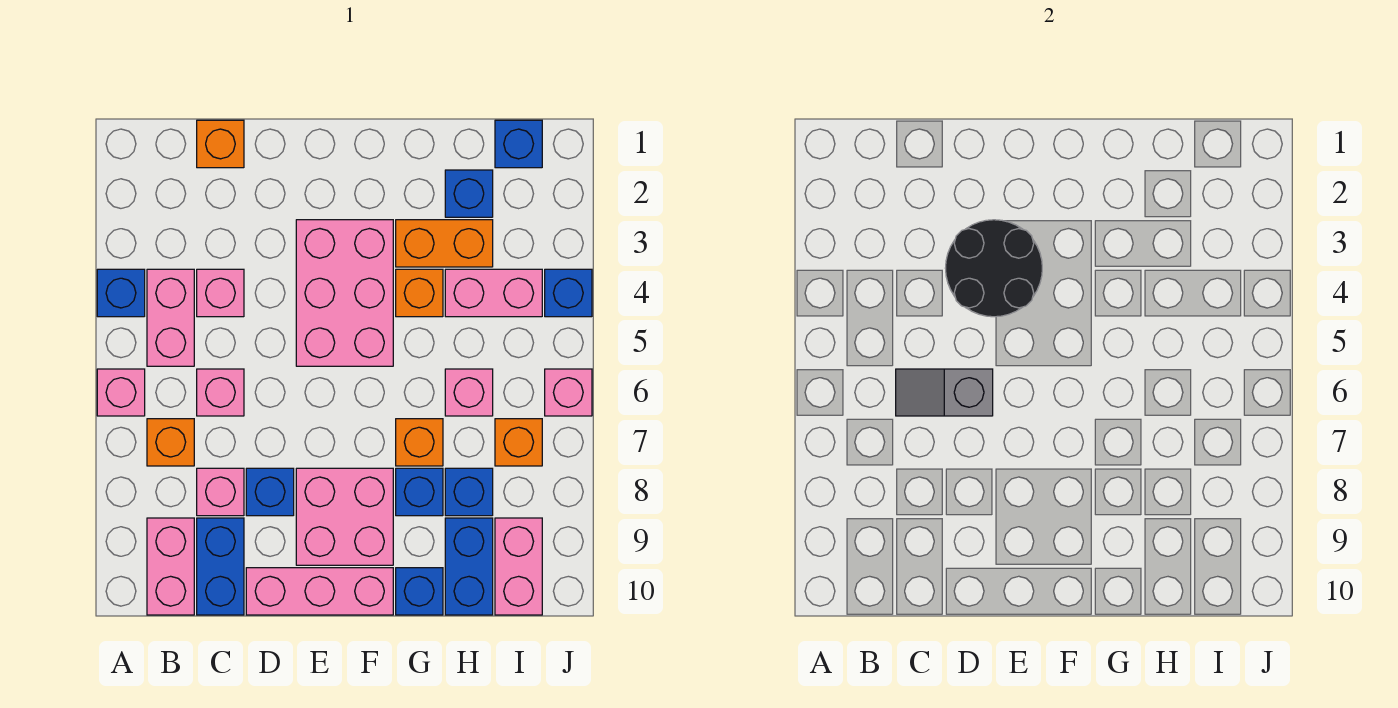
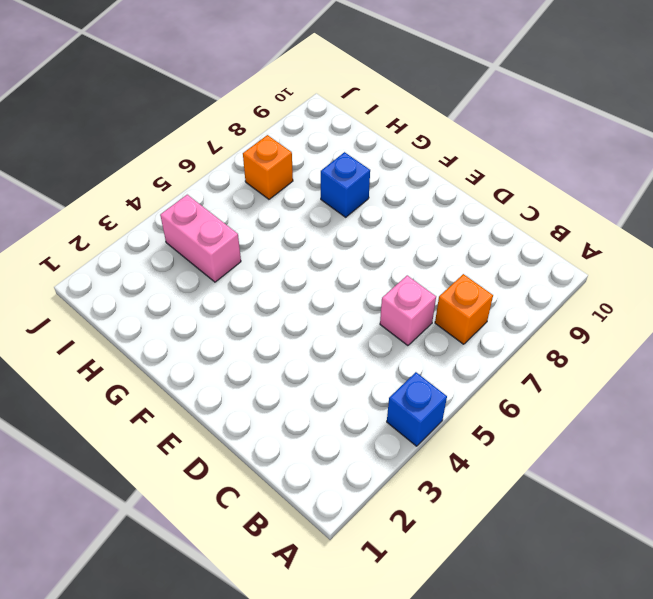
none -> pink 1x1 brick [97,369,145,416]
none -> pink 1x2 brick [147,269,194,366]
none -> pink 1x2 brick [147,518,194,615]
none -> orange 1x1 brick [197,120,244,168]

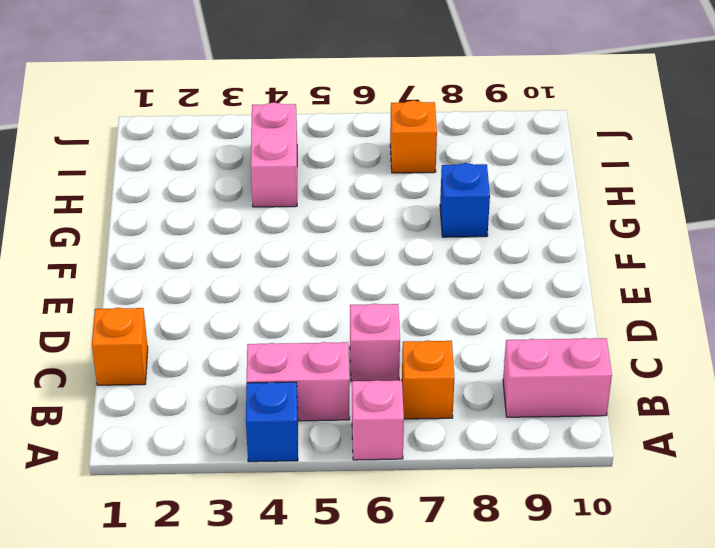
none -> pink 1x1 brick [197,269,244,317]
none -> pink 1x1 brick [197,468,244,516]
none -> blue 1x2 brick [197,518,244,615]
none -> blue 1x1 brick [246,468,294,516]

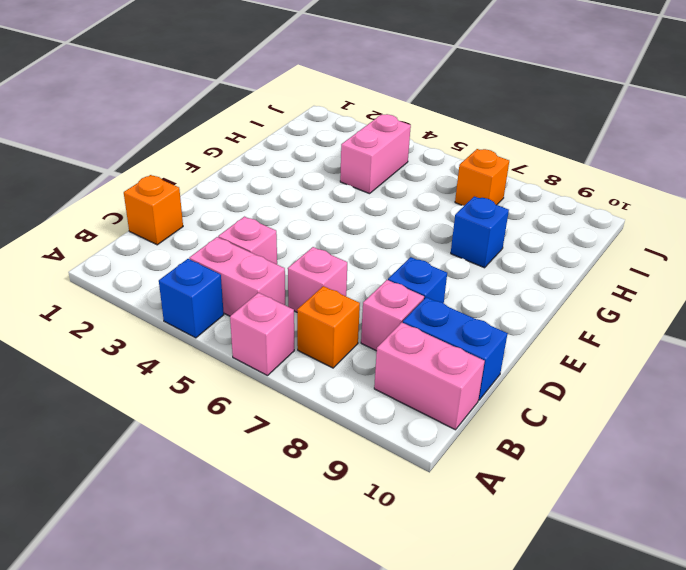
none -> pink 1x3 brick [246,568,393,615]
none -> pink 2x3 brick [296,220,393,366]
none -> pink 2x2 brick [296,468,393,565]
none -> orange 1x2 brick [396,220,493,267]

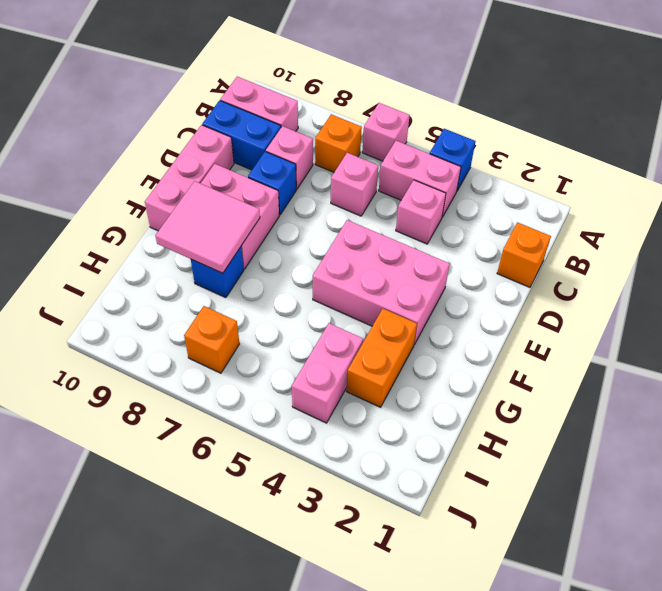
pink 2x2 tile [155,181,260,273] -> none
none -> orange 1x1 brick [396,269,443,317]
none -> orange 1x1 brick [396,419,443,466]
none -> blue 1x1 brick [396,568,443,615]
none -> blue 1x1 brick [445,170,493,217]

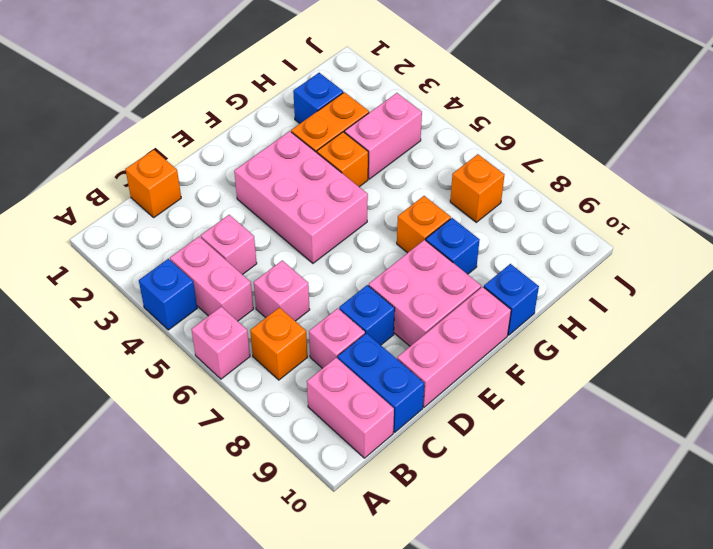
none -> pink 1x1 brick [445,369,493,416]
none -> blue 1x1 brick [445,468,493,516]
none -> blue 1x2 brick [445,518,493,615]
none -> blue 1x1 brick [495,120,542,168]

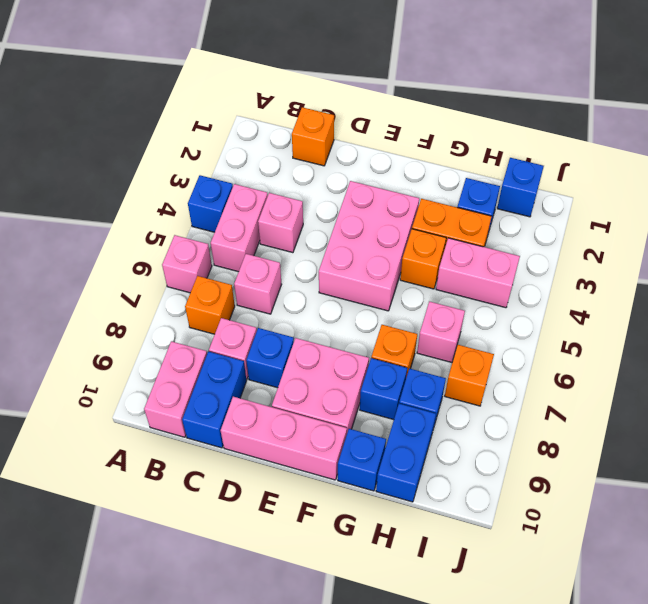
none -> pink 1x2 brick [495,518,542,615]
none -> blue 1x1 brick [545,269,592,317]
none -> pink 1x1 brick [545,369,592,416]
none -> grey 1x2 slope [896,369,993,416]

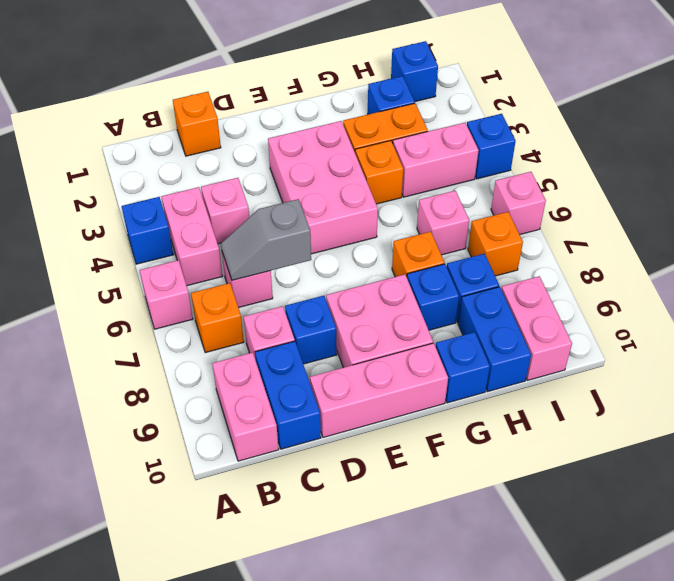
none -> black 2x2 round brick [945,220,1042,317]

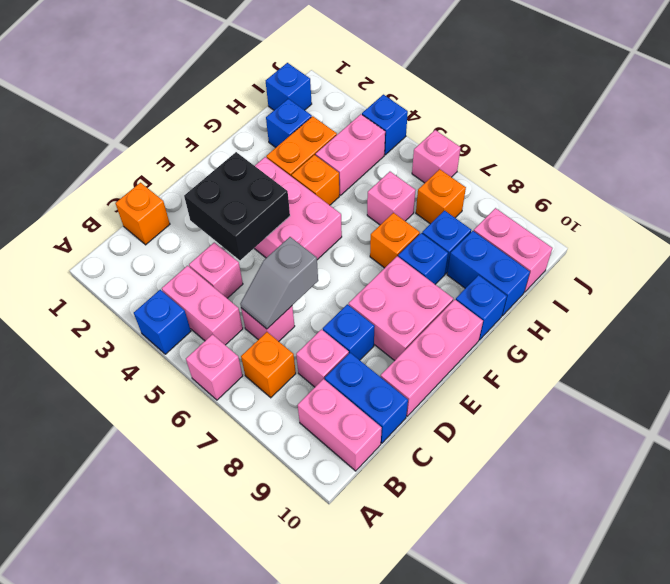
black 2x2 brick [184,152,290,260] -> black 2x2 round brick [945,220,1042,317]

